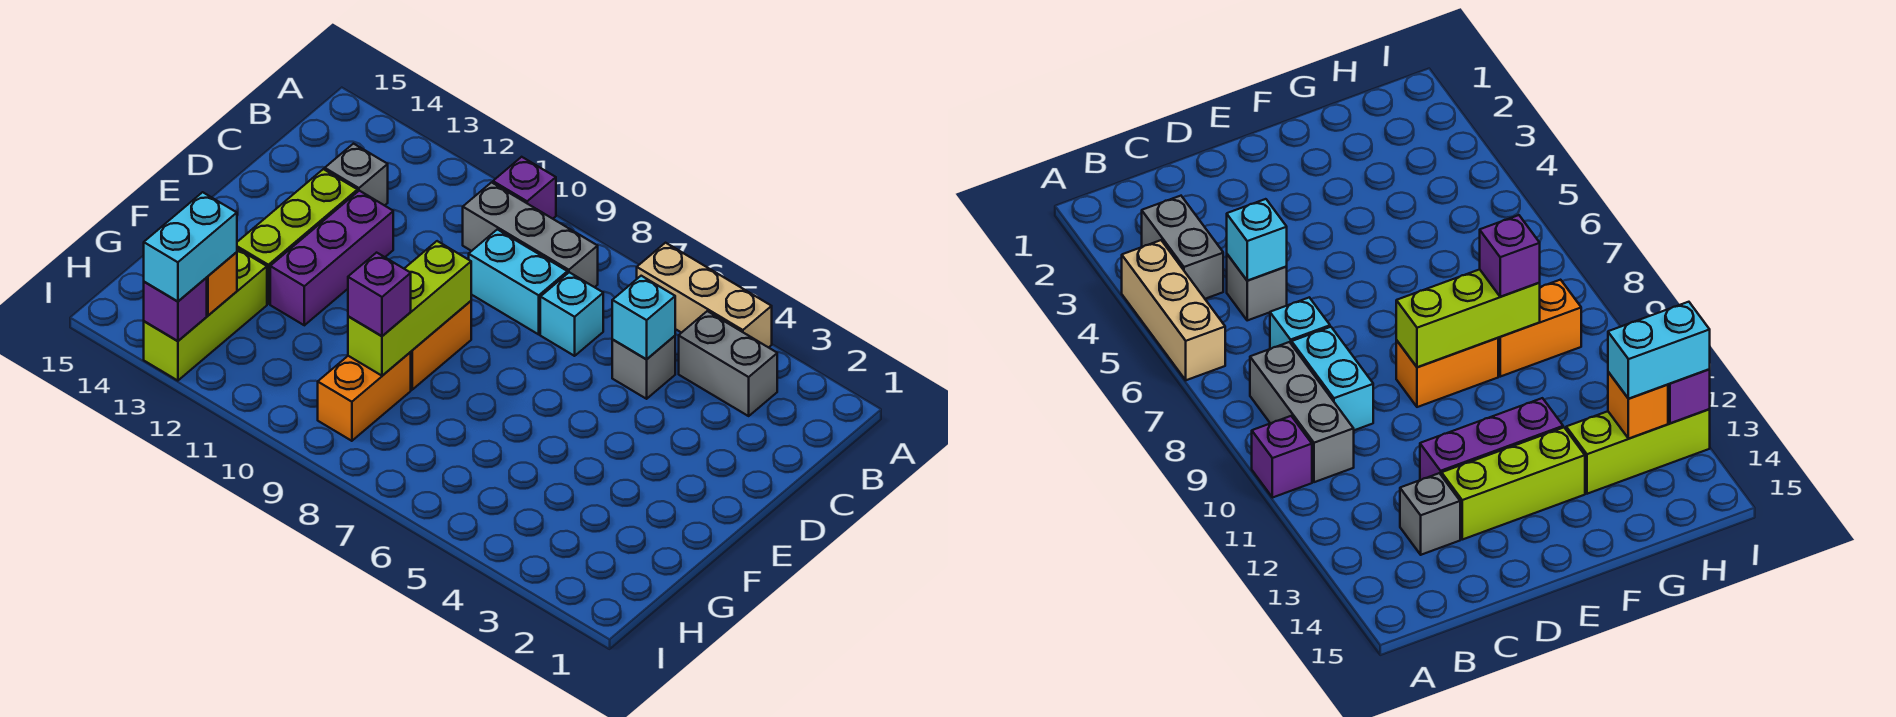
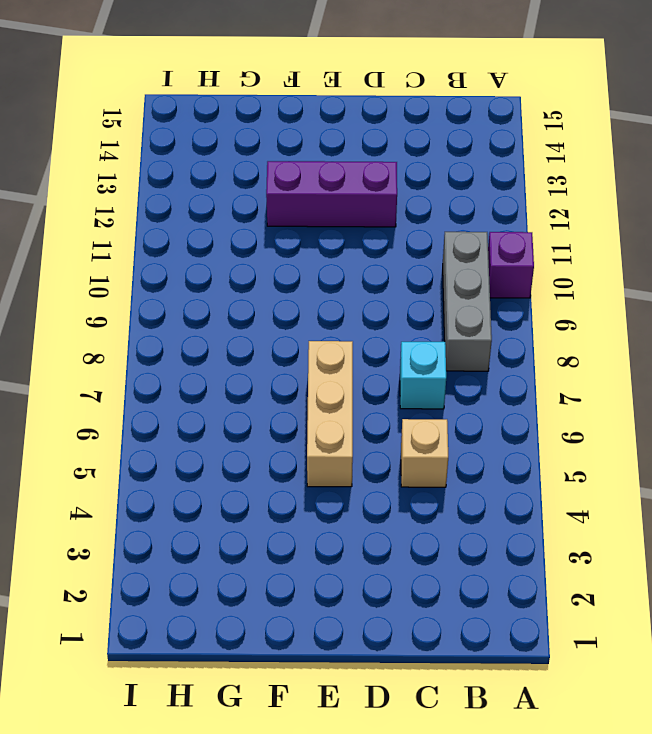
tan 1x1 brick [401,419,448,487] -> grey 1x1 brick [612,336,675,399]
tan 1x3 brick [307,341,353,487] -> tan 1x3 brick moved to [637,243,772,348]
none -> grey 1x2 brick [679,311,777,416]
none -> cyan 1x2 brick [469,229,567,334]
none -> grey 1x1 brick [325,144,388,206]

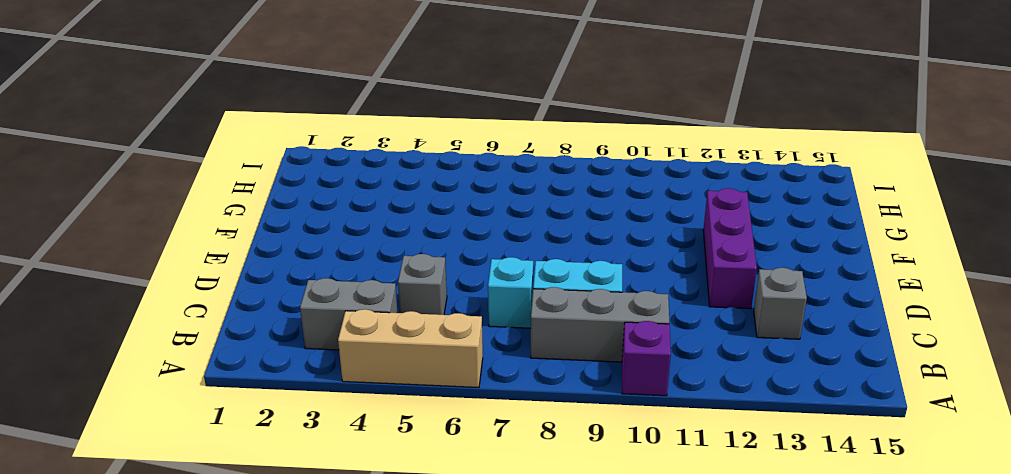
none -> lime 1x3 brick [237,169,358,304]
none -> orange 1x2 brick [411,301,471,390]
none -> orange 1x2 brick [318,352,411,441]

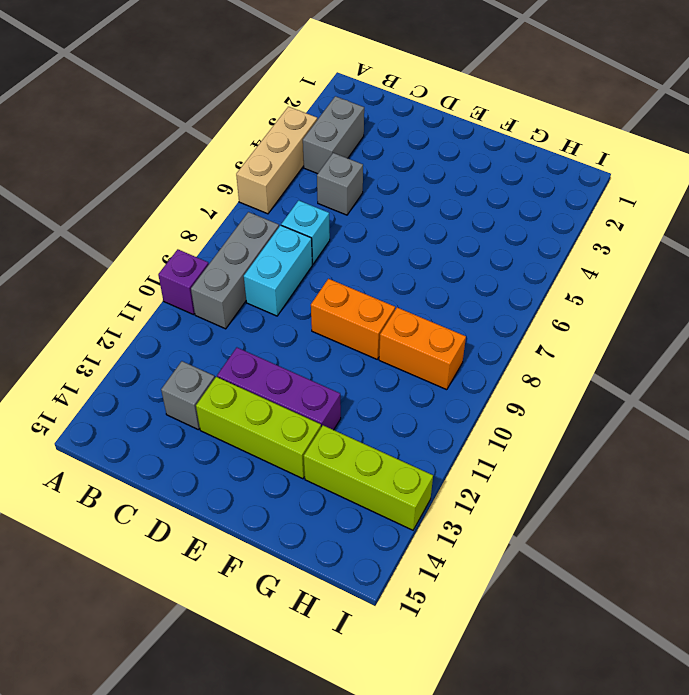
none -> cyan 1x1 brick [612,276,675,359]
none -> lime 1x3 brick [348,241,471,376]
none -> orange 1x1 brick [206,252,237,315]

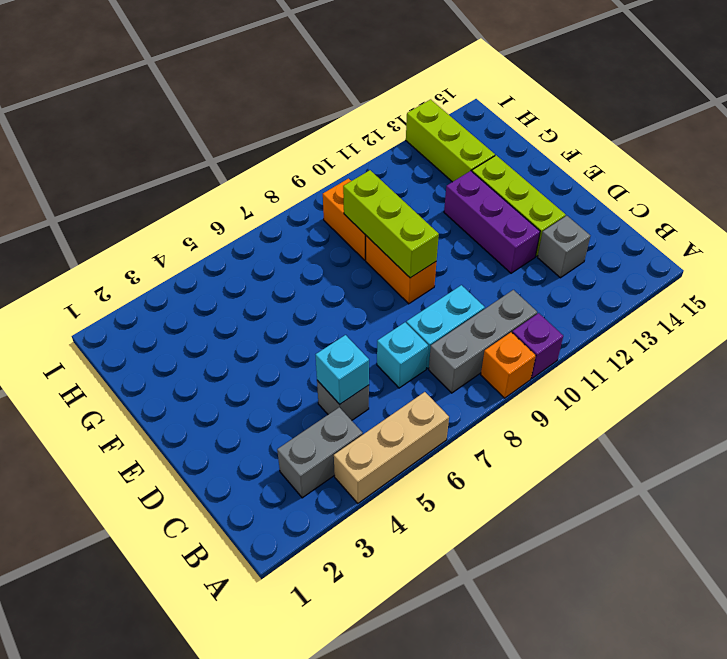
orange 1x1 brick [481,332,536,398] -> orange 1x1 brick moved to [206,252,237,315]
none -> purple 1x1 brick [144,278,207,341]
none -> purple 1x1 brick [348,253,411,336]
none -> cyan 1x2 brick [144,192,237,302]

